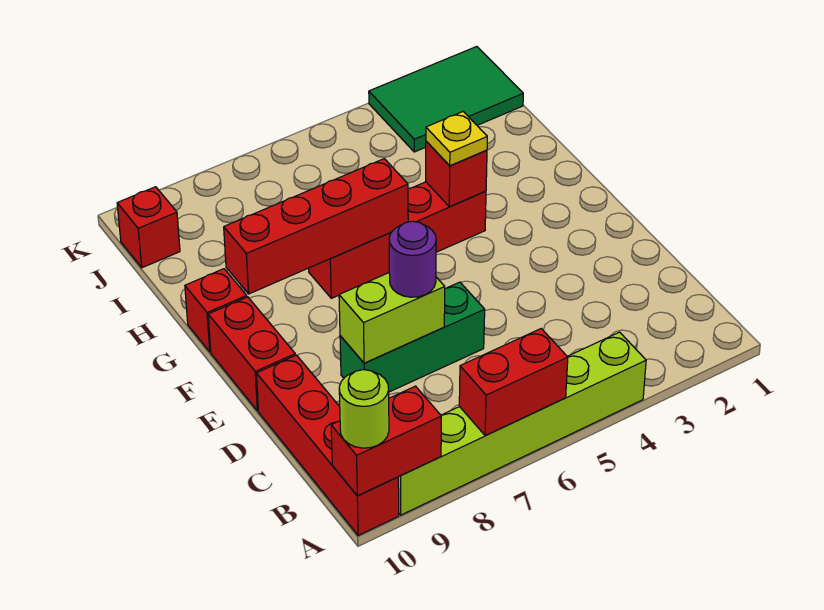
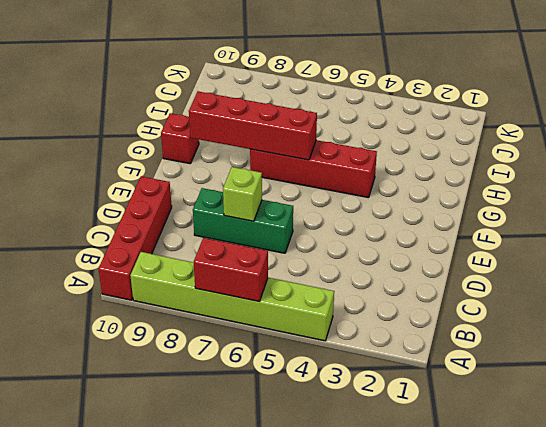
lime 1x1 brick [223,167,262,221] -> lime 1x2 brick [339,273,445,363]
none -> red 1x2 brick [208,297,295,411]
none -> green 2x3 tile [369,47,523,152]
none -> red 1x1 brick [117,187,180,268]

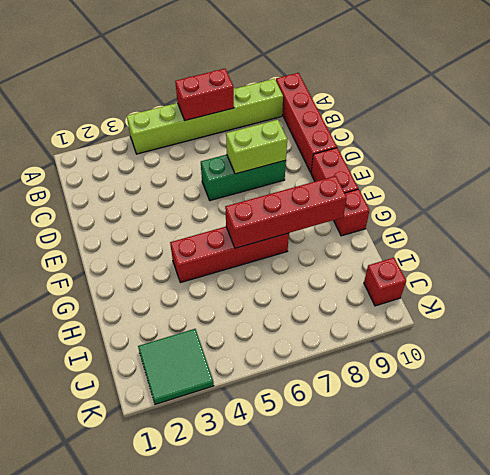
green 2x2 tile [138,329,214,404] -> green 2x3 tile [369,47,523,152]
none -> red 1x2 brick [331,386,441,496]
none -> red 1x1 brick [426,141,487,207]
none -> lime 1x1 round brick [339,370,389,448]

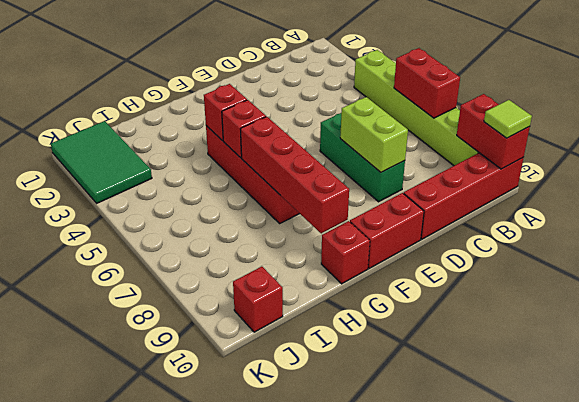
lime 1x1 tile [484,100,532,138] -> lime 1x1 round brick [339,370,389,448]
red 1x1 brick [222,100,266,158] -> none
none -> purple 1x1 round brick [389,221,436,297]
none -> yellow 1x1 plate [426,112,487,166]

